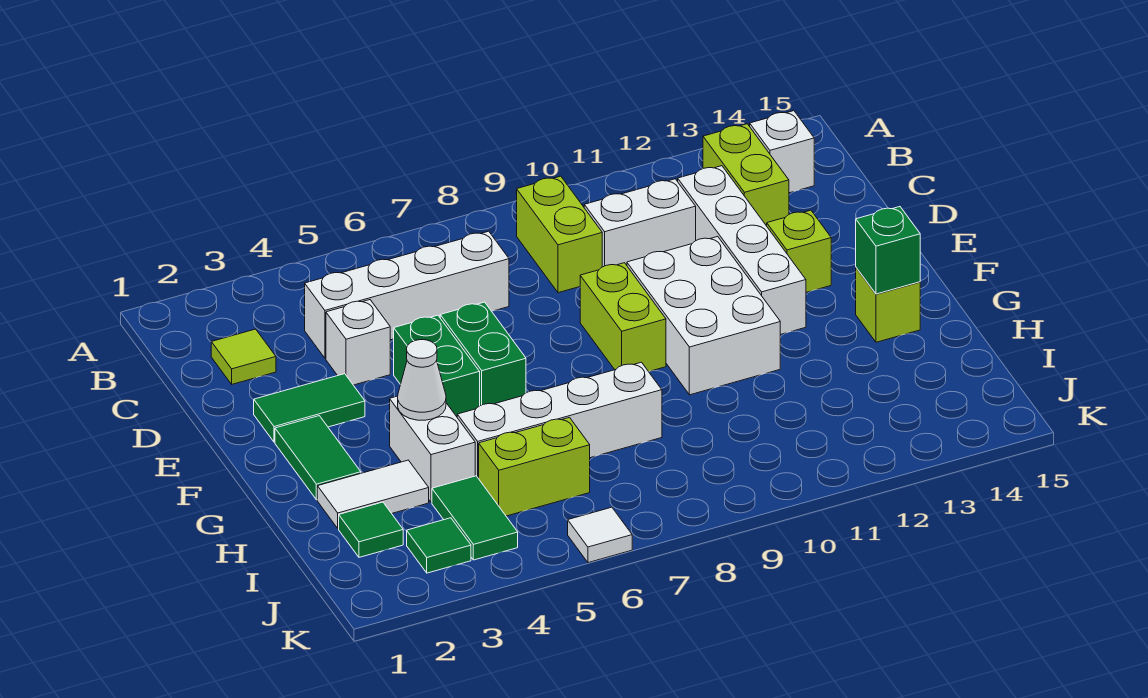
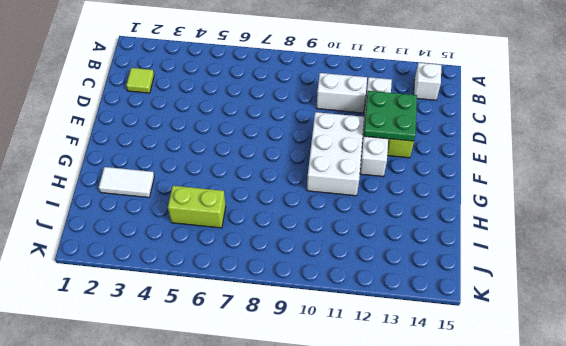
green 2x2 plate [364,91,417,141] -> none
none -> lime 1x2 brick [517,176,602,293]
none -> lime 1x2 brick [703,124,789,226]
none -> white 1x4 brick [305,231,509,358]

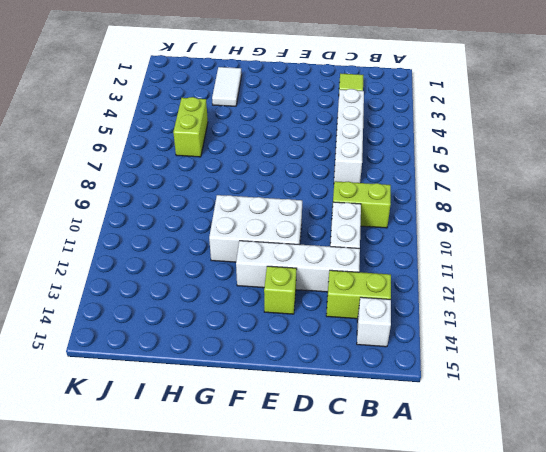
none -> white 1x1 brick [326,300,390,385]
none -> green 1x2 tile [254,374,365,442]
none -> green 1x2 brick [394,315,480,417]

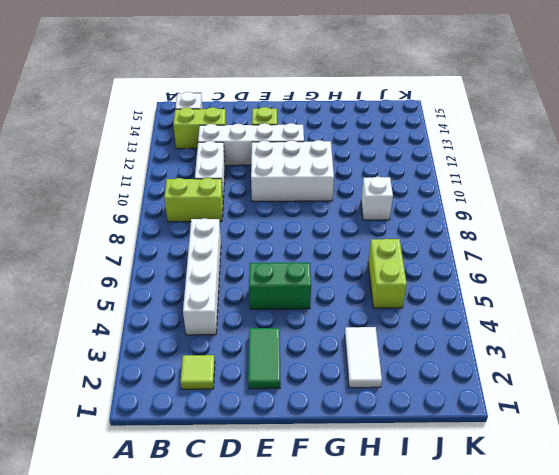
white 1x1 brick [361,177,393,220] -> white 1x1 brick moved to [326,300,390,385]
none -> green 1x2 brick [440,302,526,406]
none -> lime 1x2 brick [580,263,666,371]
none -> green 1x2 tile [275,416,361,500]

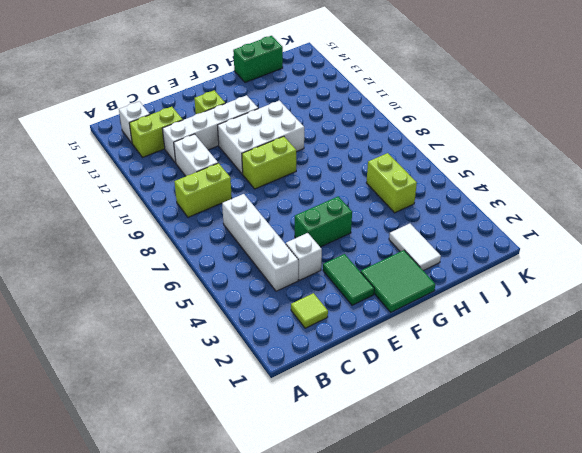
green 2x2 tile [361,250,435,312] -> green 1x2 tile [275,416,361,500]
green 1x2 brick [233,36,283,82] -> green 1x2 brick moved to [440,302,526,406]
none -> white 1x2 brick [390,396,475,502]
none -> lime 1x1 brick [856,268,920,342]
none -> white 1x4 brick [457,362,662,479]

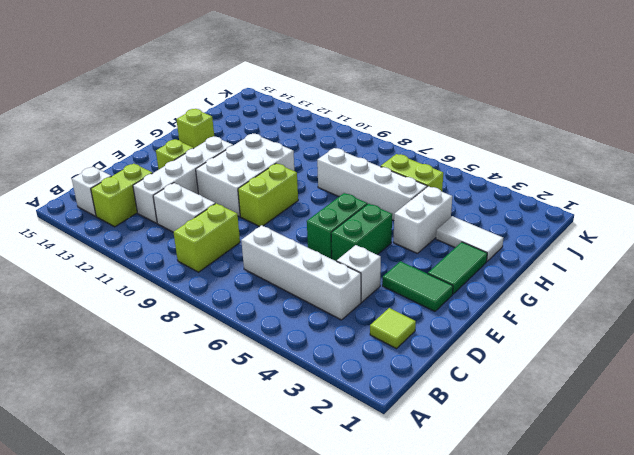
none -> green 1x1 tile [339,502,403,557]
none -> green 1x2 tile [432,476,518,560]
none -> green 1x1 tile [407,518,471,573]

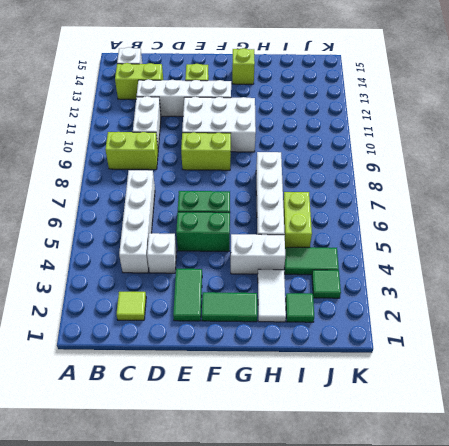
none -> white 1x1 tile [568,507,632,563]
none -> white 1x1 cone [398,340,446,420]
none -> green 1x1 brick [856,207,920,294]

